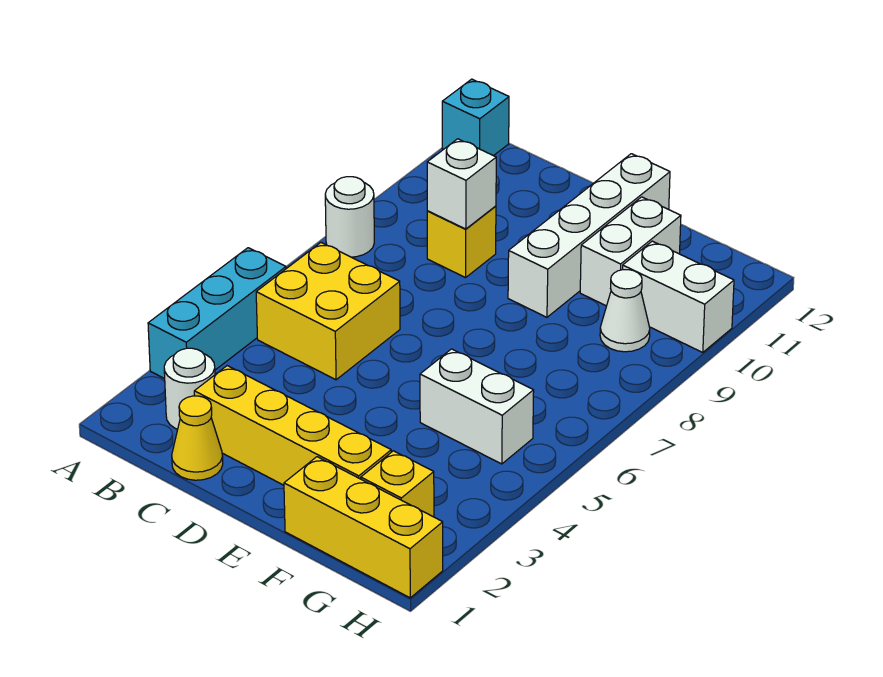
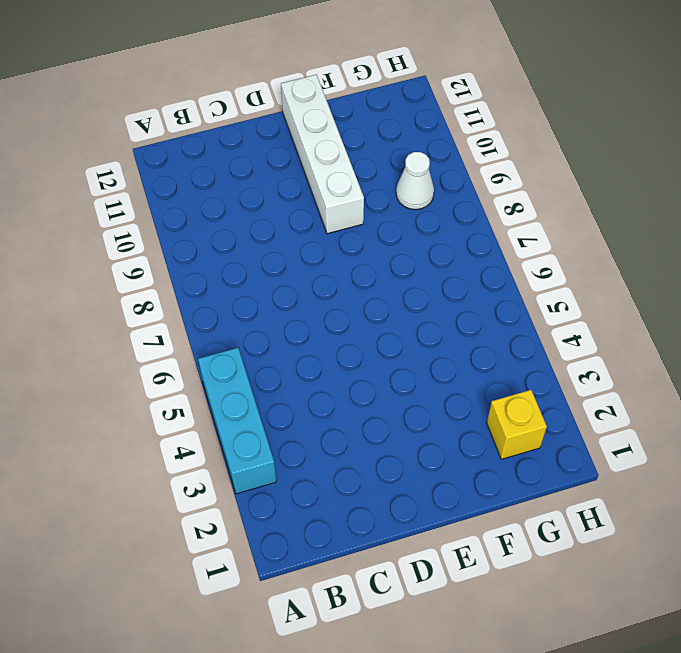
none -> white 1x1 round brick [325,177,374,257]
none -> cyan 1x1 brick [442,79,509,156]
none -> white 1x1 round brick [164,348,215,429]

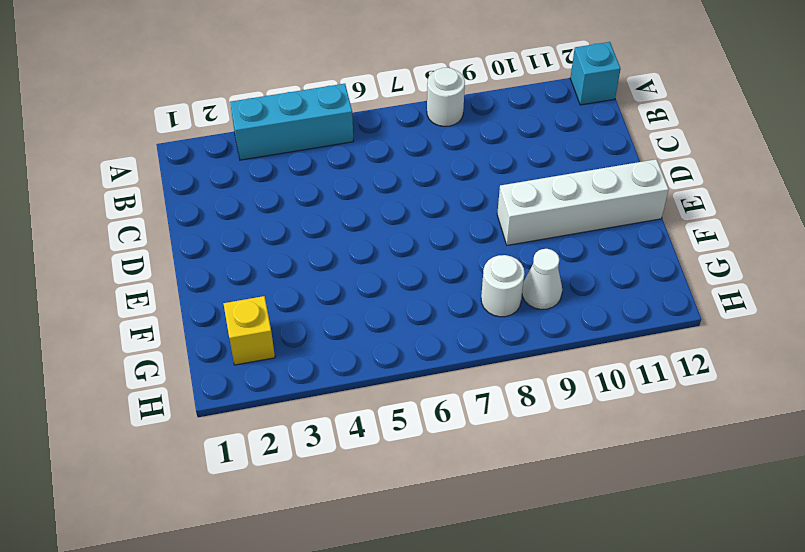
white 1x1 round brick [481,255,525,317] -> white 1x1 round brick moved to [164,348,215,429]
none -> yellow 2x2 brick [256,243,400,380]
none -> yellow 1x1 cone [172,396,223,480]
none -> yellow 1x4 brick [194,366,391,485]

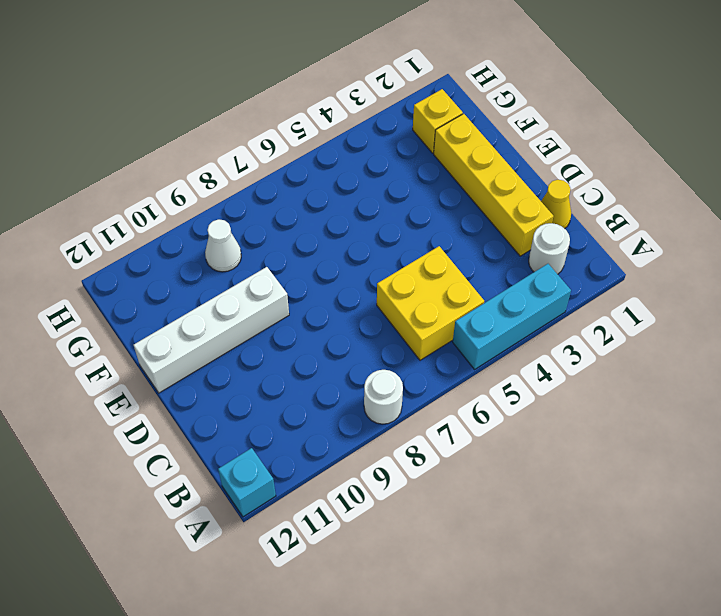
none -> yellow 1x1 brick [427,206,496,278]
none -> yellow 1x3 brick [284,457,443,598]
none -> white 1x2 brick [420,349,534,464]

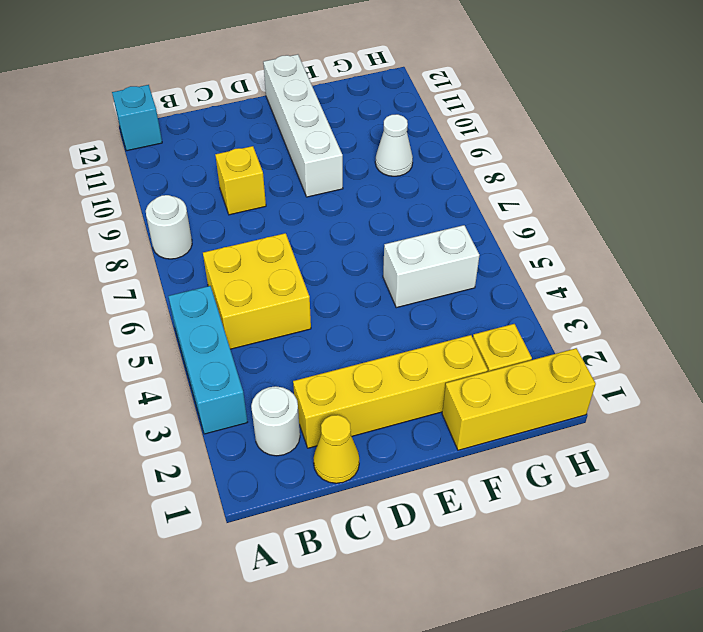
none -> white 1x2 brick [580,197,681,306]
none -> white 1x2 brick [623,241,734,353]
none -> white 1x1 brick [427,139,496,229]

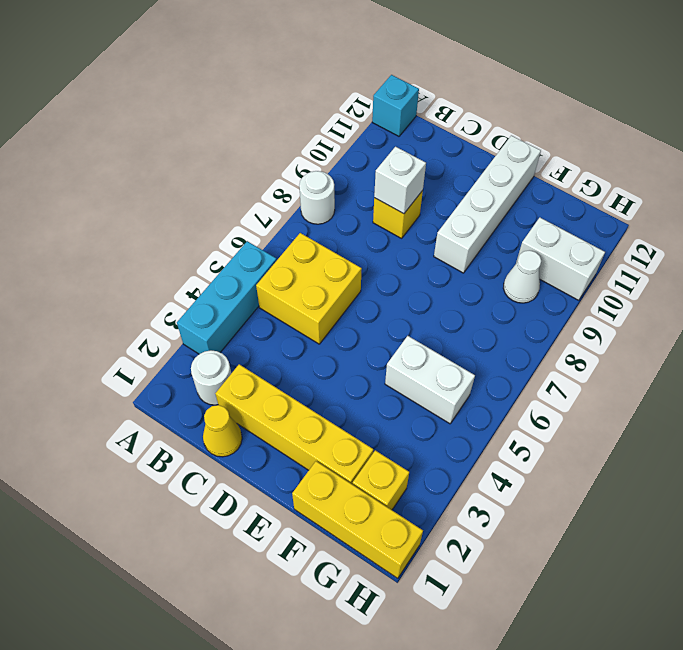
none -> white 1x2 brick [580,197,681,306]

